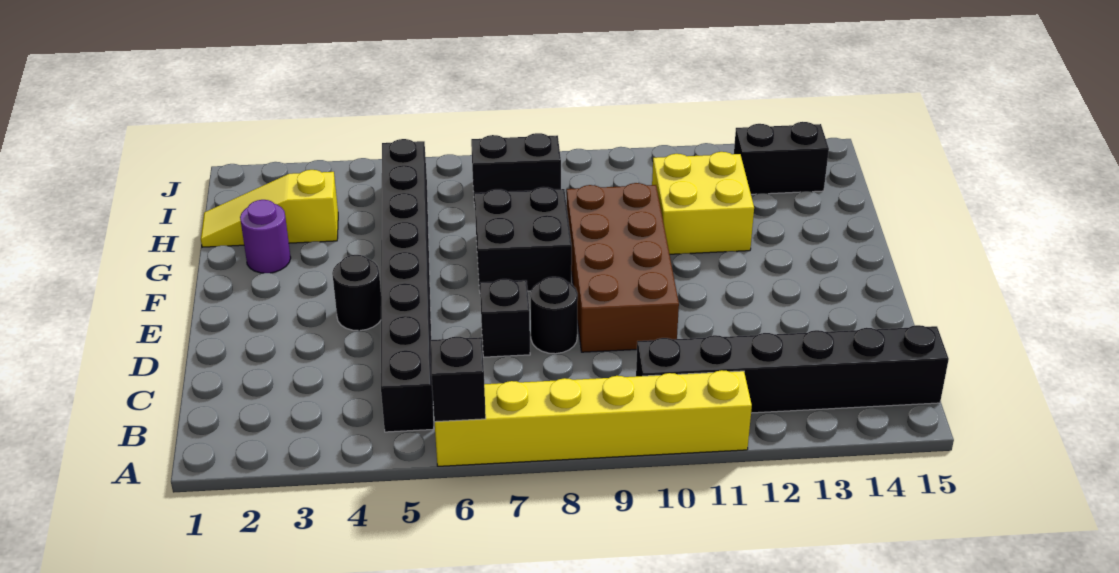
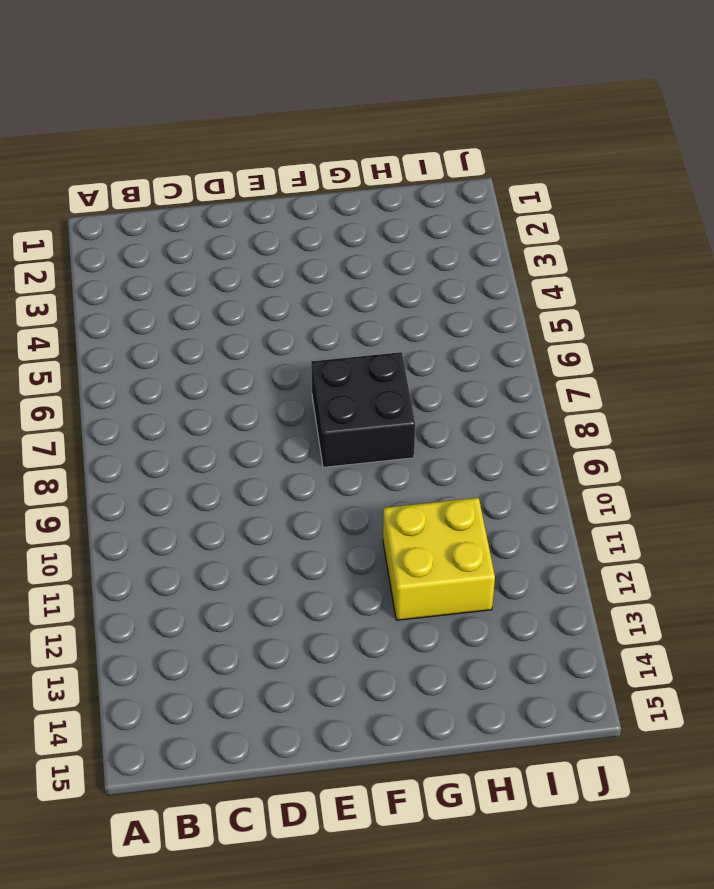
none -> yellow 1x6 brick [435,370,752,466]
none -> black 1x8 brick [381,139,434,432]
none -> black 1x6 brick [636,325,949,413]

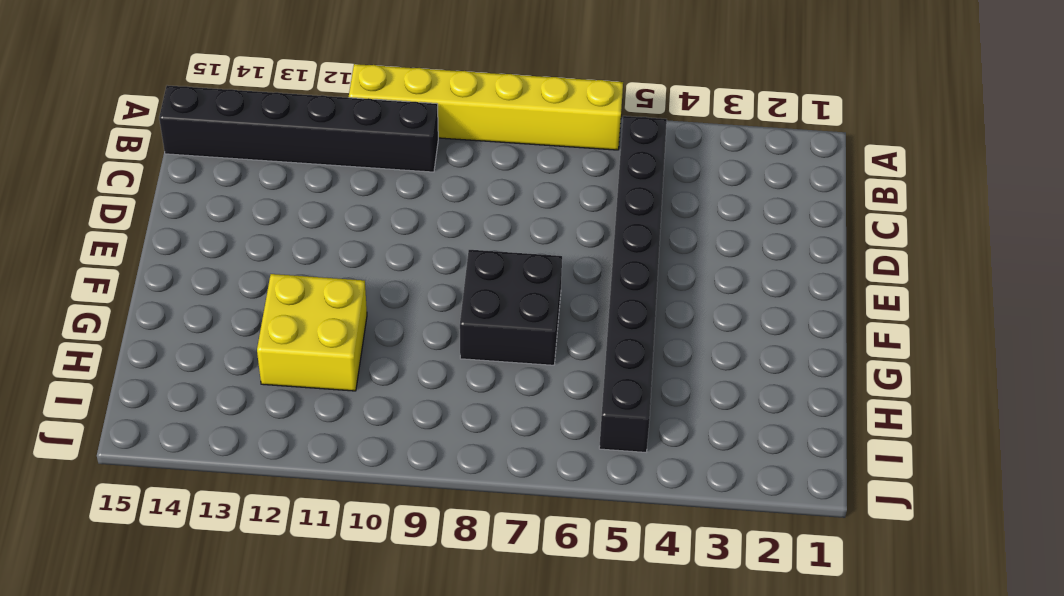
none -> black 1x1 brick [480,279,530,357]
none -> black 1x1 round brick [530,277,578,354]
none -> brown 2x4 brick [567,183,679,352]

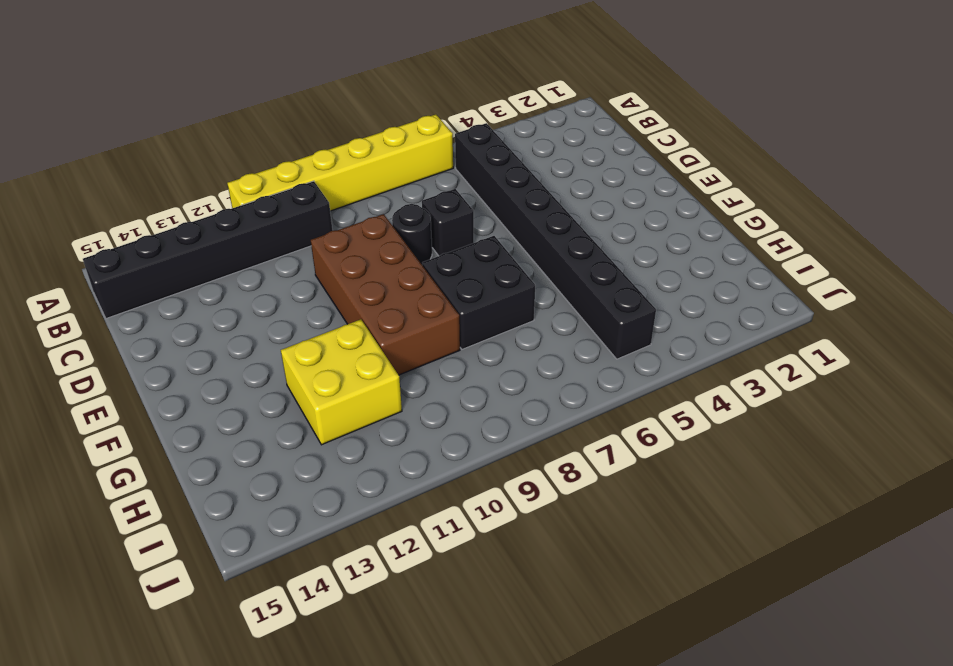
none -> black 1x1 round brick [332,255,381,331]
none -> purple 1x1 round brick [240,200,291,273]
none -> yellow 1x3 slope [201,170,338,247]

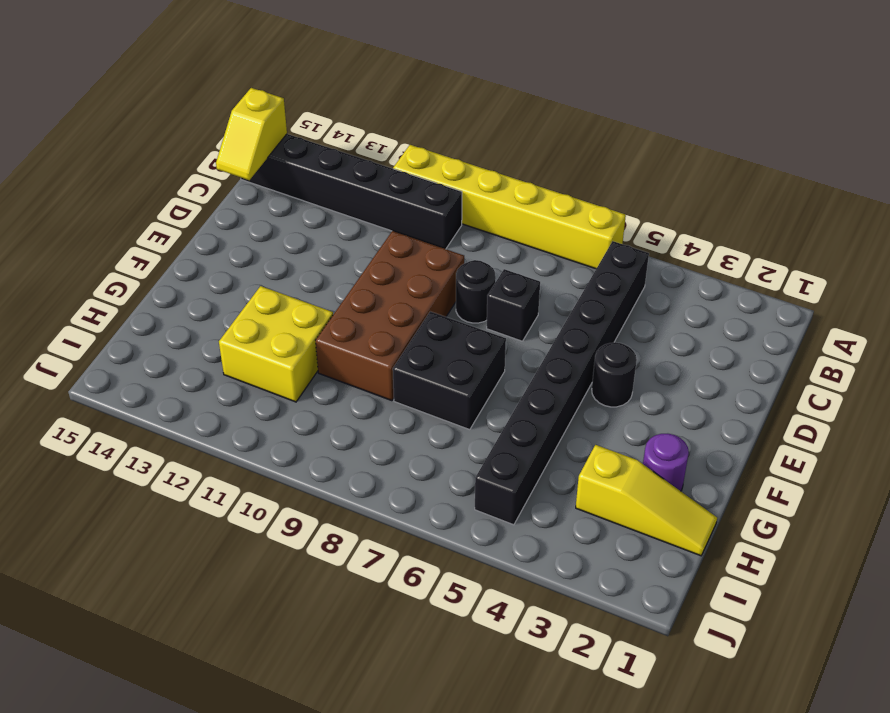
yellow 1x2 slope [216,88,287,180] -> none
none -> black 1x2 brick [471,133,561,207]
none -> black 1x2 brick [734,122,829,194]
none -> black 1x1 brick [431,337,486,422]

